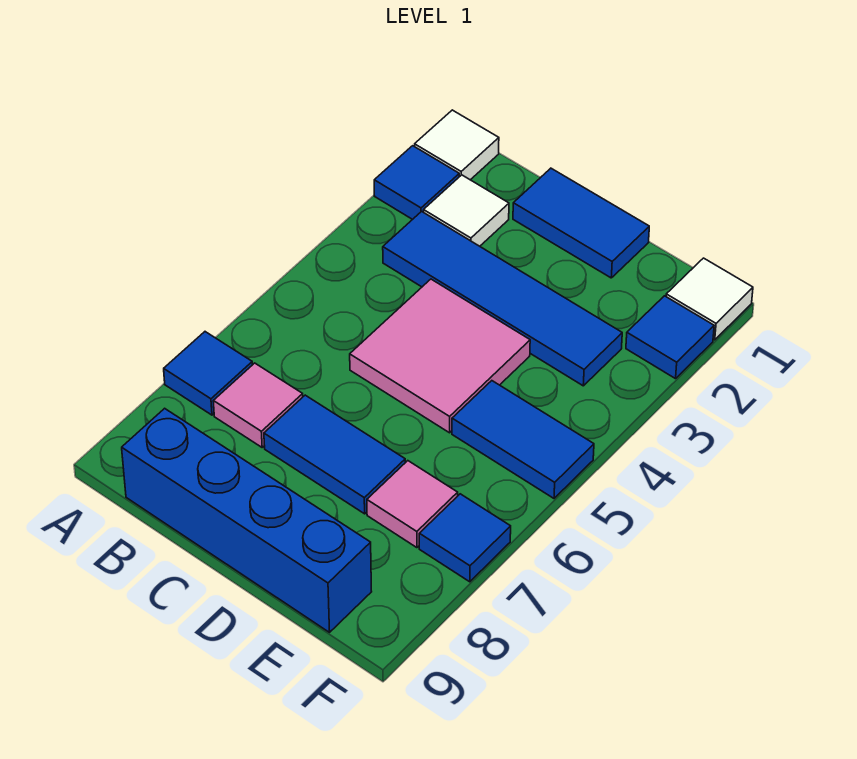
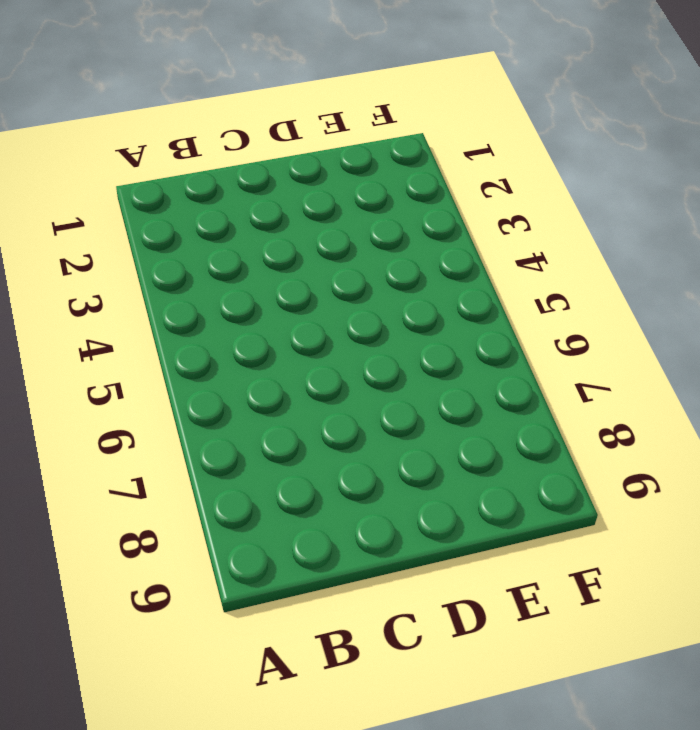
none -> white 1x1 tile [415,110,499,180]
none -> blue 1x1 tile [374,146,459,219]
none -> blue 1x1 tile [164,332,252,415]

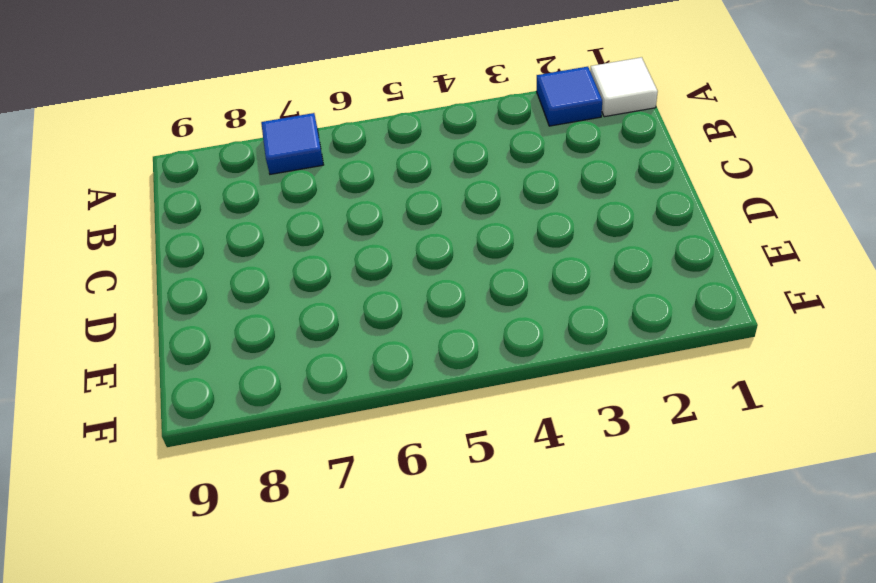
none -> white 1x1 tile [424,175,509,246]
none -> blue 1x4 tile [383,211,622,386]
none -> pink 1x1 tile [213,363,303,447]

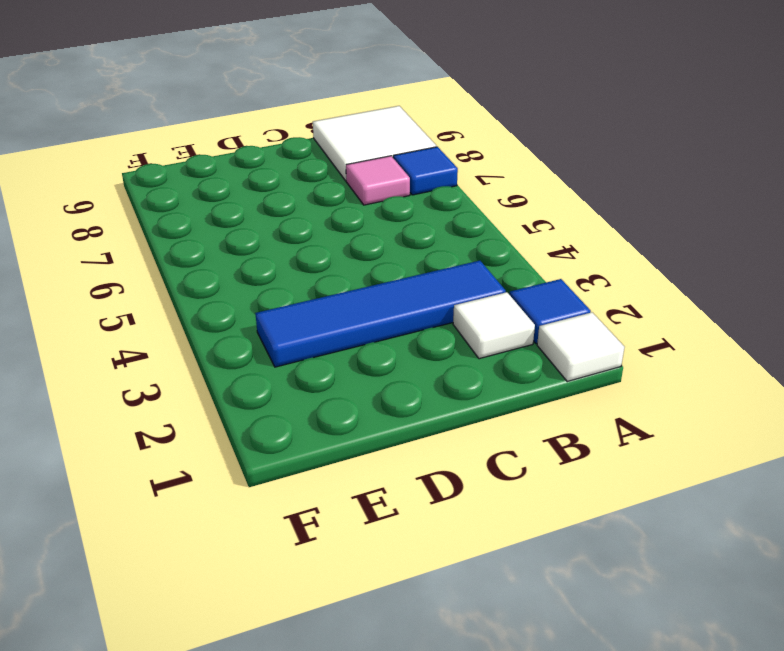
white 2x2 tile [313,106,437,181] -> blue 1x4 brick [122,408,372,632]
none -> blue 1x2 tile [513,168,649,278]
none -> pink 2x2 tile [350,279,530,433]
none -> blue 1x2 tile [264,395,405,514]

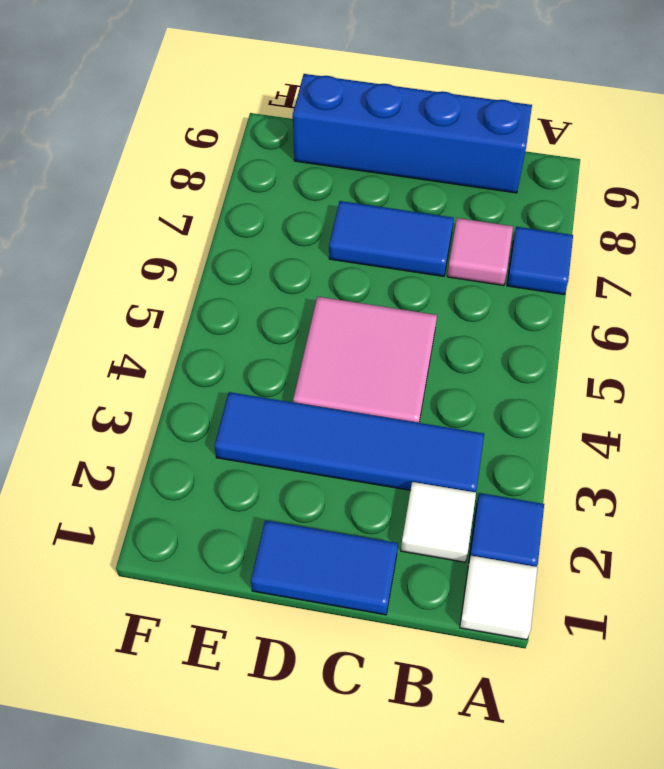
none -> blue 1x2 tile [452,381,594,498]
none -> pink 1x1 tile [367,461,458,548]
none -> white 1x1 tile [666,258,753,340]

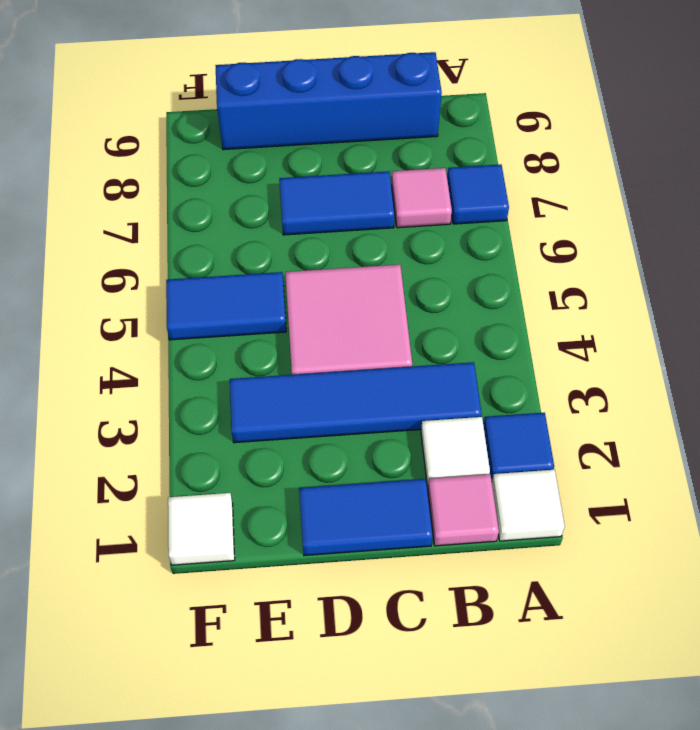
pink 1x1 tile [428,474,499,546] -> pink 1x1 tile moved to [367,461,458,548]
none -> blue 1x1 tile [626,296,714,379]
none -> blue 1x1 tile [419,494,511,582]

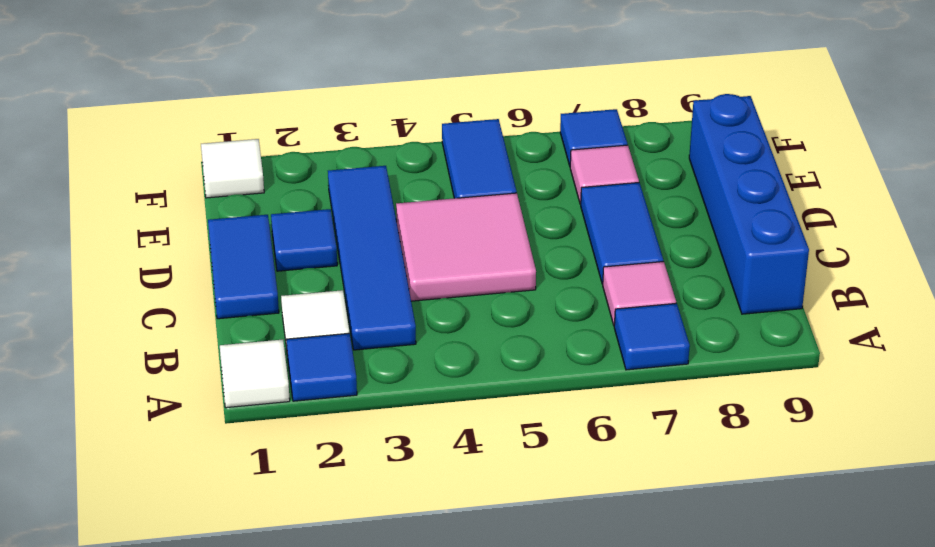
blue 1x1 tile [271,209,337,271] -> blue 1x1 tile moved to [626,296,714,379]

